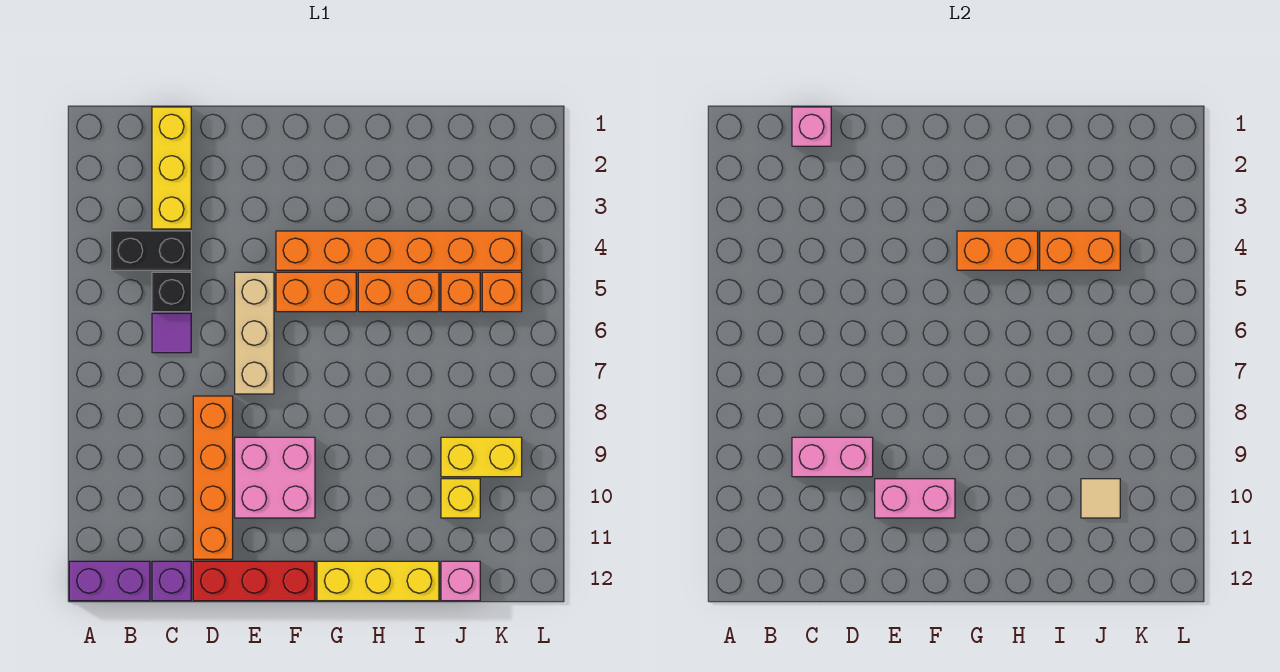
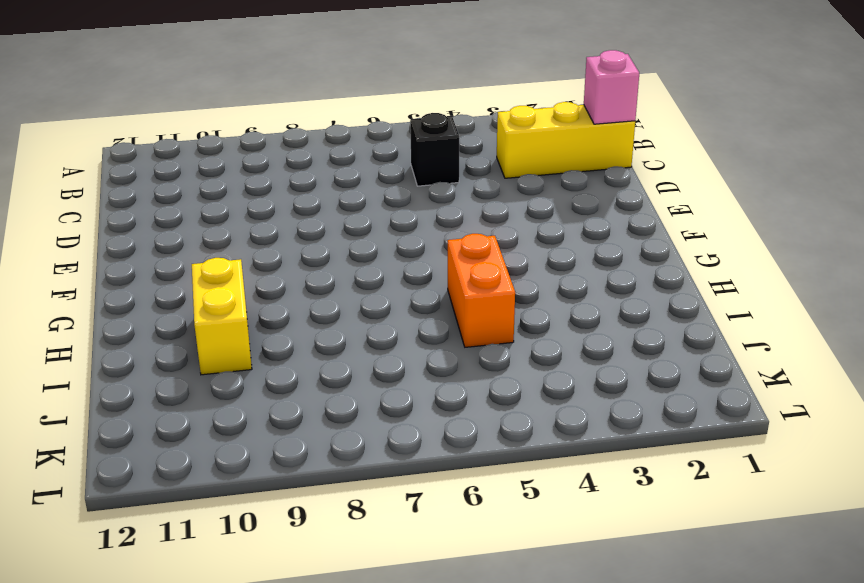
yellow 1x2 brick [192,258,252,375] -> yellow 1x2 brick moved to [441,437,522,477]
none -> purple 1x2 brick [69,561,150,601]
none -> black 1x2 brick [111,231,191,270]
none -> purple 1x1 tile [152,313,191,353]

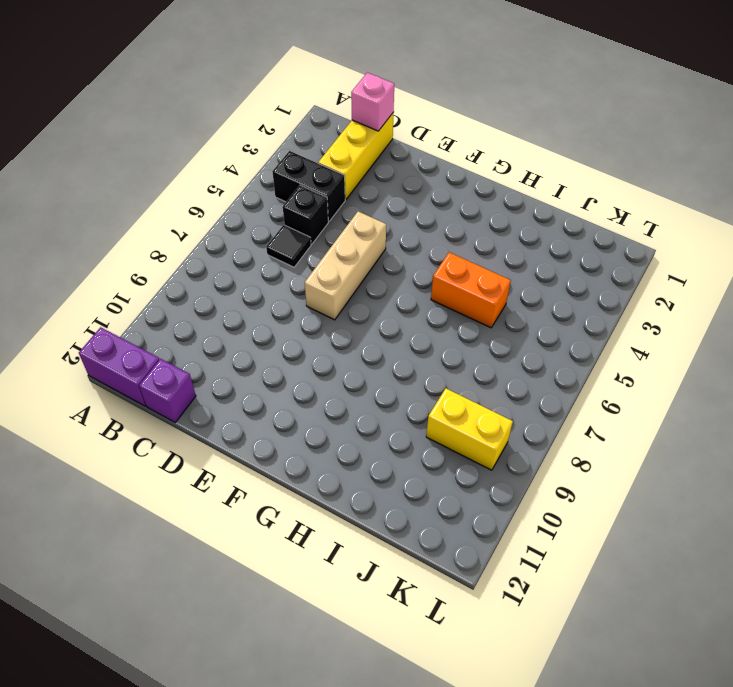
black 1x1 tile [266,225,311,267] -> purple 1x1 tile [152,313,191,353]
none -> orange 1x4 brick [193,396,233,559]
none -> red 1x3 brick [193,561,315,601]
none -> pink 2x2 brick [235,437,315,518]

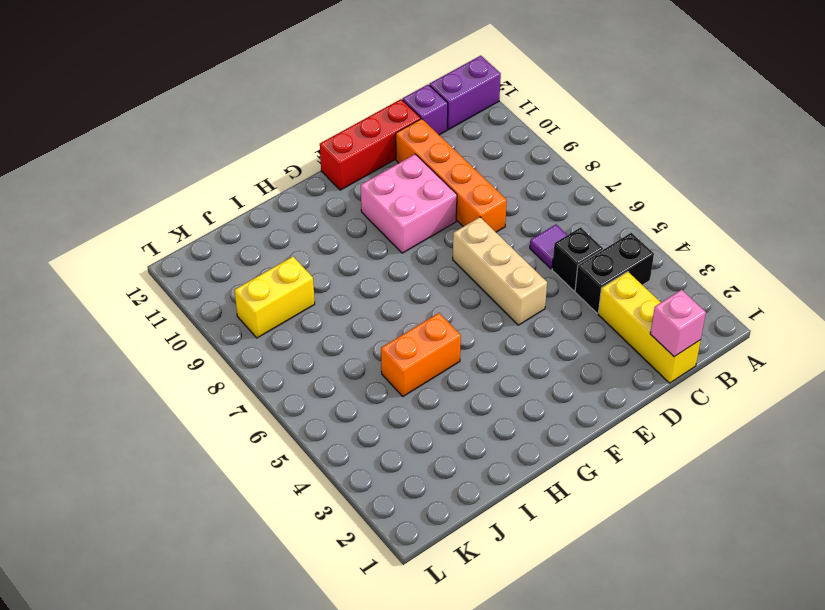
none -> orange 1x6 brick [276,231,522,270]
none -> orange 1x2 brick [276,272,356,312]
none -> yellow 1x3 brick [317,561,439,601]

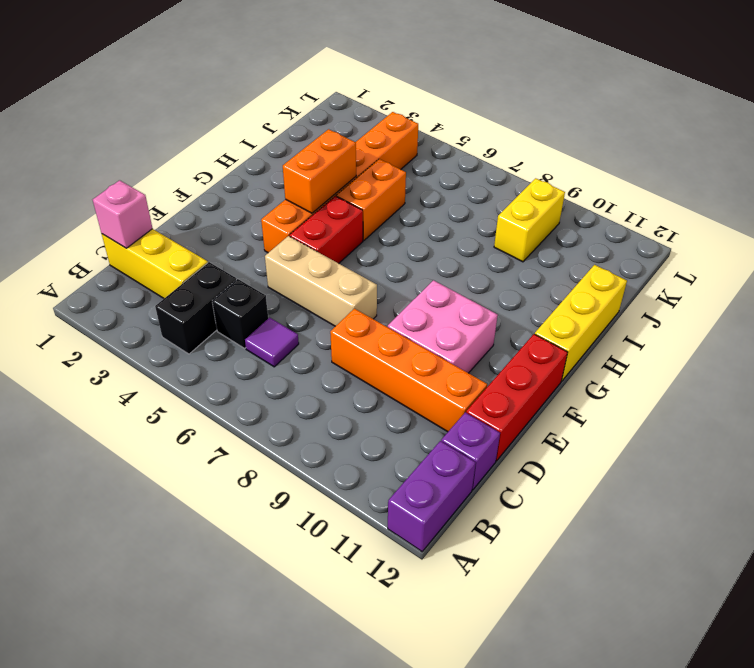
red 1x2 brick [290,196,363,263] -> orange 1x2 brick [276,272,356,312]
none -> orange 1x1 brick [441,272,480,312]
none -> yellow 1x1 brick [441,479,480,518]
none -> pink 1x1 brick [441,561,480,601]

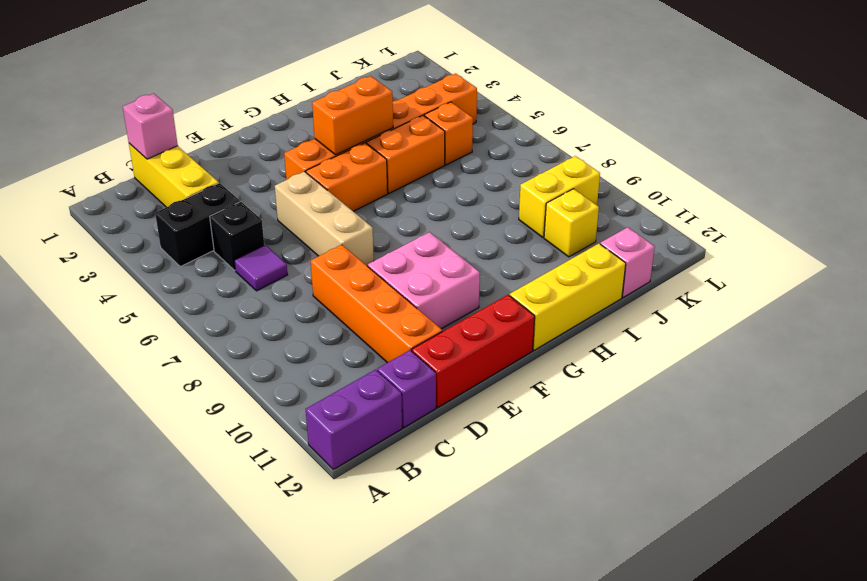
none -> orange 1x1 brick [482,272,522,312]
none -> pink 1x2 brick [792,437,873,477]
none -> pink 1x2 brick [875,479,955,518]

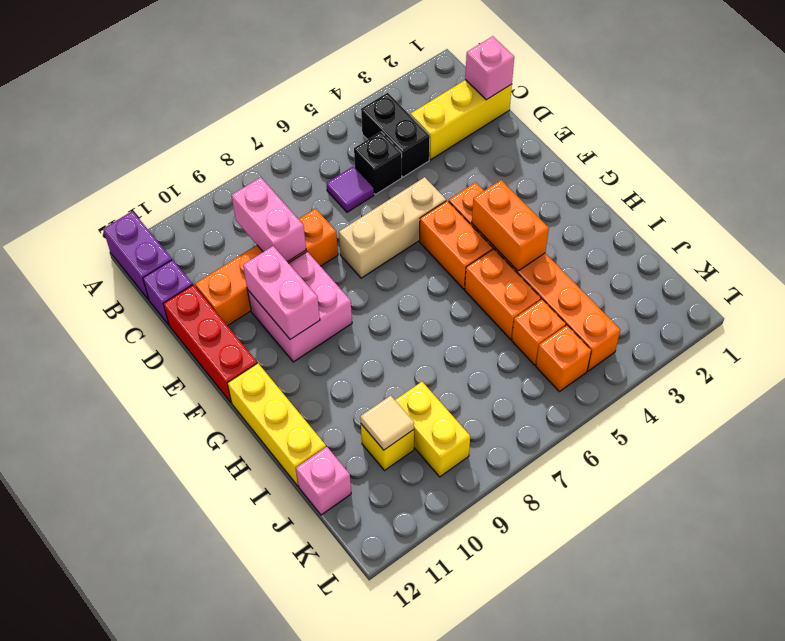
none -> orange 1x2 brick [1040,231,1120,270]

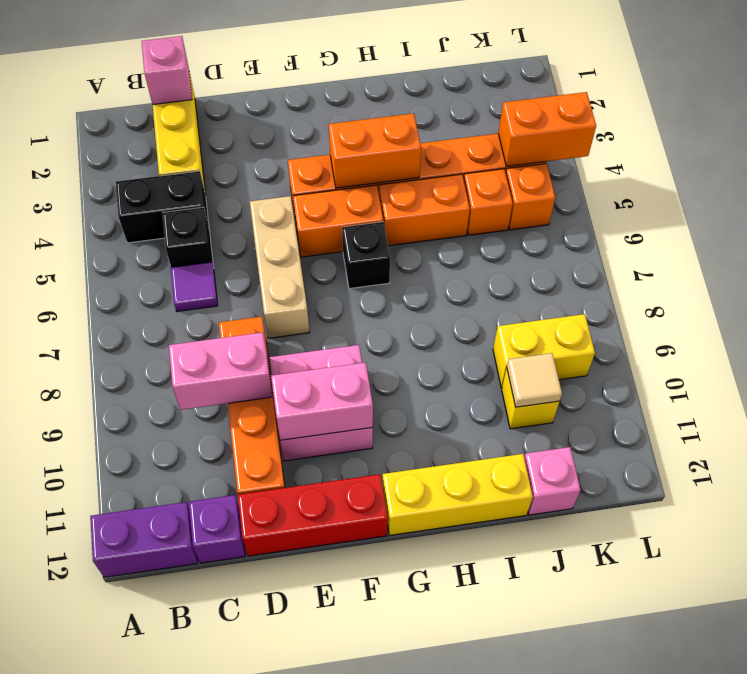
black 1x1 brick [342,222,390,289] -> none
orange 1x2 brick [498,92,596,167] -> orange 1x2 brick moved to [1040,231,1120,270]

